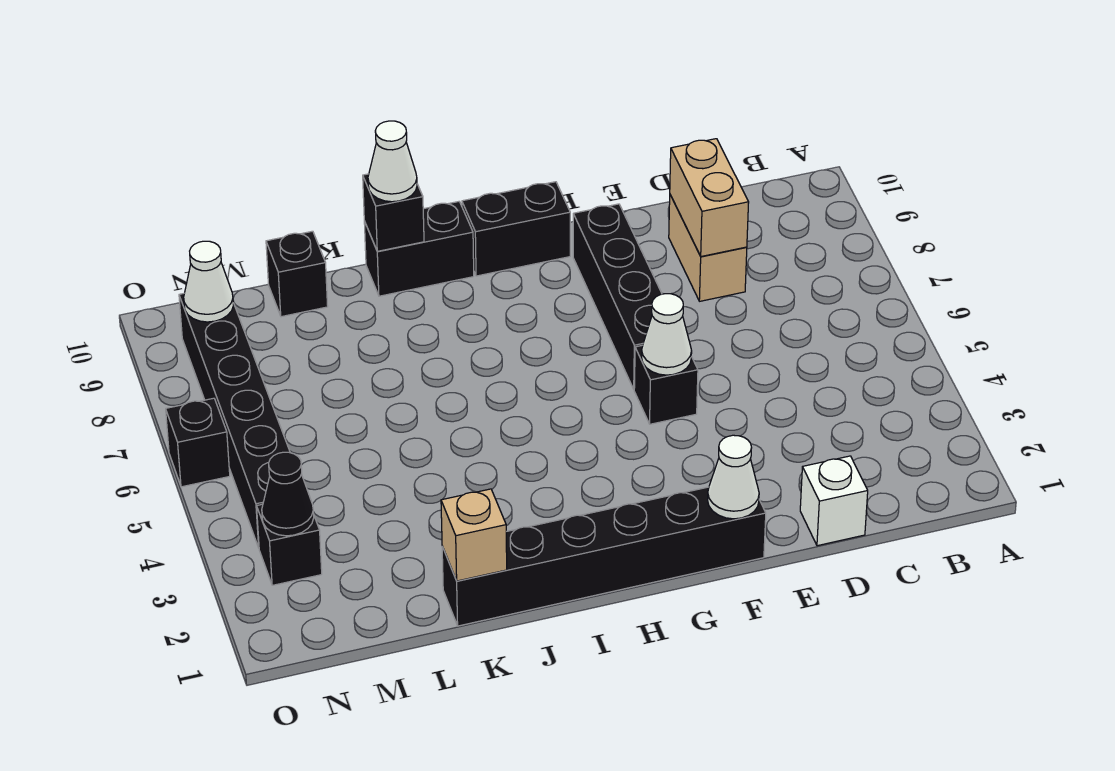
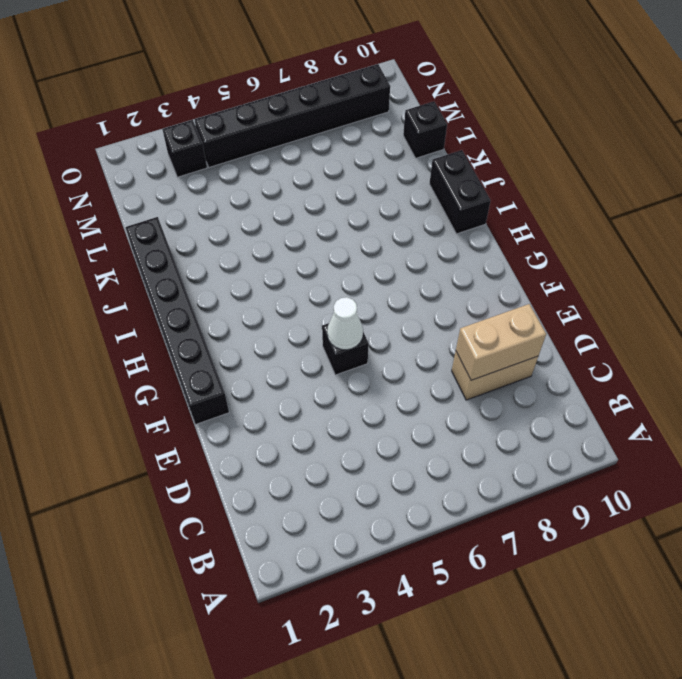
none -> white 1x1 brick [800,456,868,546]
none -> black 1x4 brick [573,204,662,389]
none -> black 1x2 brick [462,182,570,276]

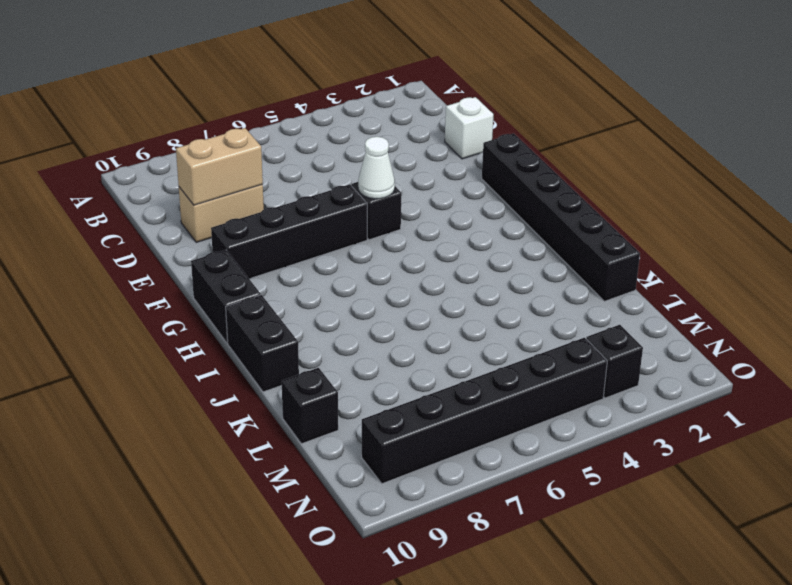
none -> black 1x1 brick [166,398,230,487]
none -> white 1x1 cone [708,435,759,519]
none -> black 1x1 brick [363,174,424,251]

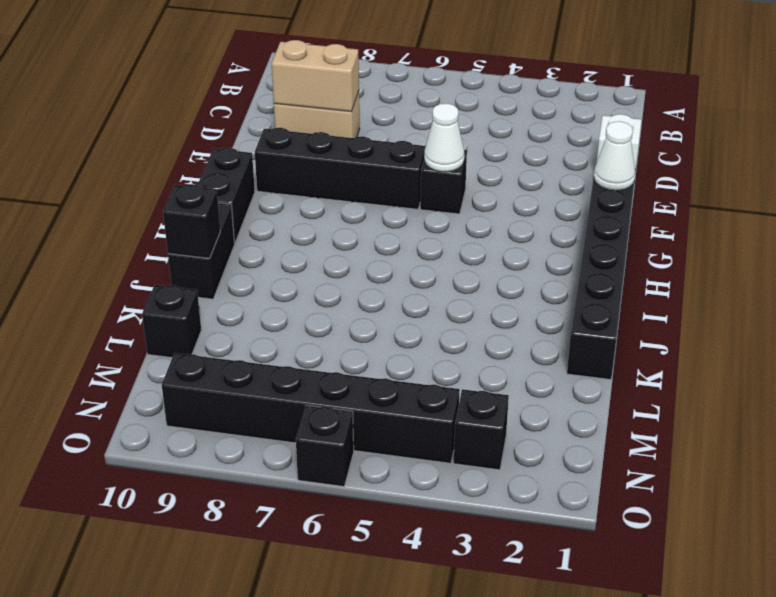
none -> tan 1x1 brick [441,489,507,581]
none -> black 1x1 cone [262,452,314,536]
none -> white 1x1 cone [184,241,233,322]

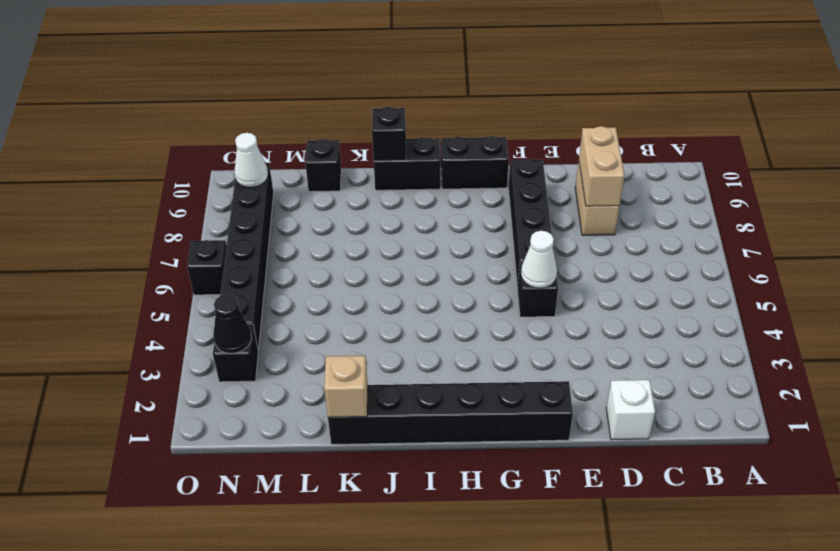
none -> white 1x1 cone [708,435,759,519]
none -> white 1x1 cone [368,121,417,202]

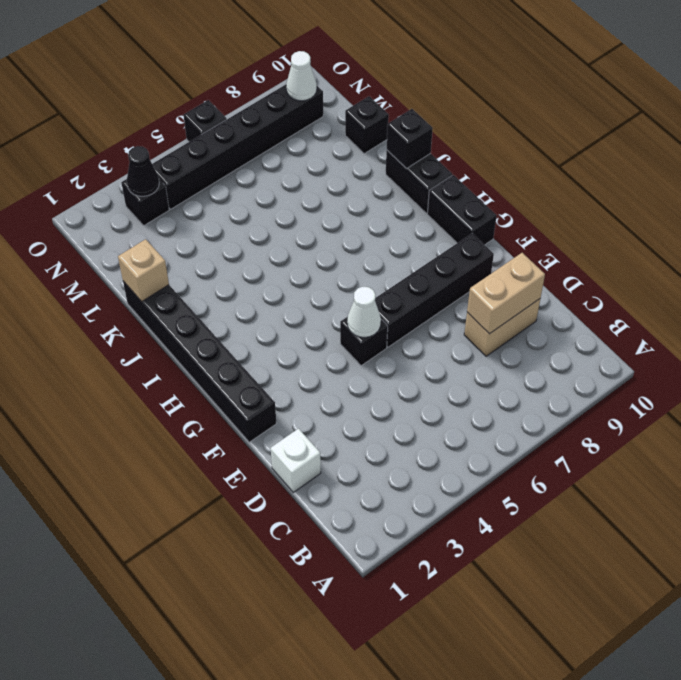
none -> white 1x1 cone [708,435,759,519]
none -> white 1x1 cone [368,121,417,202]

